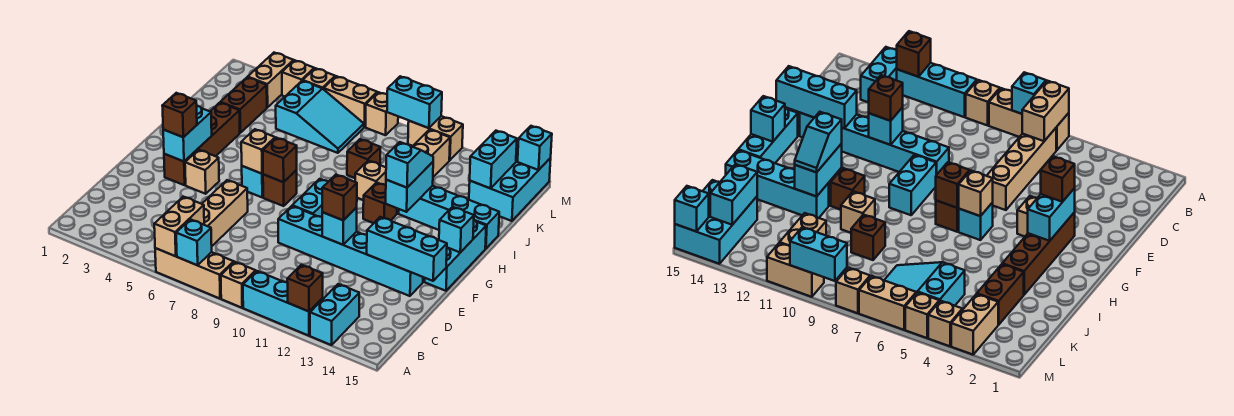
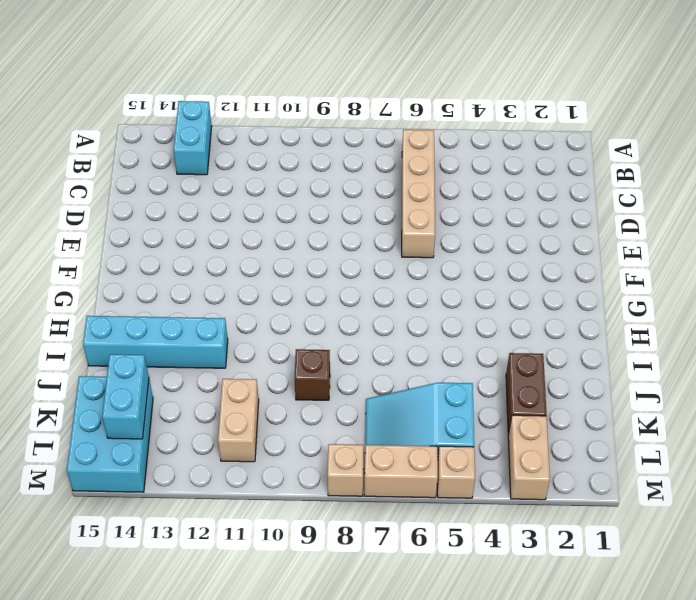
none -> tan 1x3 brick [155,248,234,299]
none -> tan 1x1 brick [221,262,256,308]
none -> cyan 1x3 brick [243,271,323,336]
none -> cyan 1x6 brick [278,206,423,296]

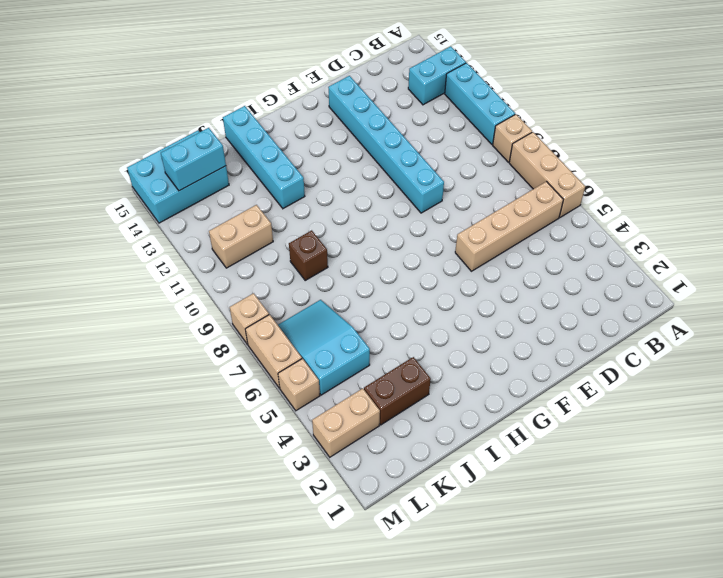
none -> brown 1x4 brick [164,103,240,185]
none -> tan 1x1 brick [185,150,219,194]
none -> cyan 1x2 brick [292,179,328,217]
none -> cyan 1x3 brick [425,220,486,291]

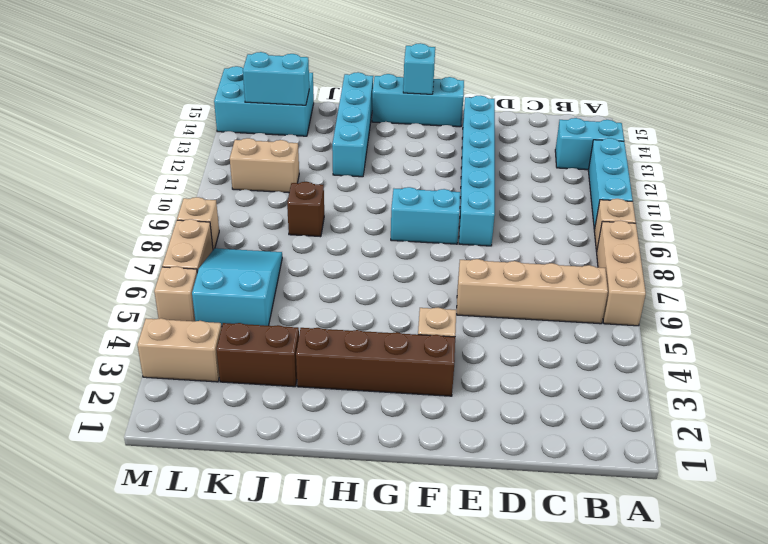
none -> cyan 1x1 brick [242,166,263,197]
none -> brown 1x1 brick [263,170,297,206]
none -> brown 1x1 brick [363,183,397,223]
none -> tan 1x1 brick [355,161,386,200]

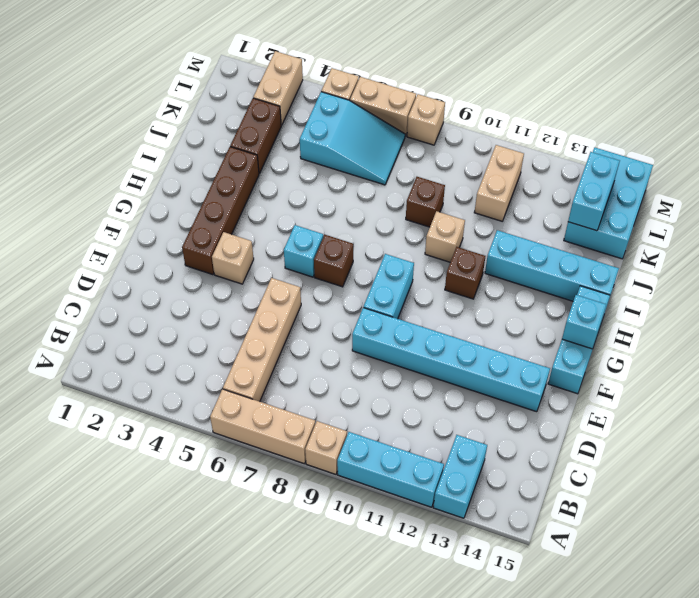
none -> tan 1x1 brick [282,60,314,96]
none -> tan 1x2 brick [408,116,463,160]
none -> tan 1x2 brick [154,197,204,256]
none -> cyan 1x1 brick [176,219,212,265]

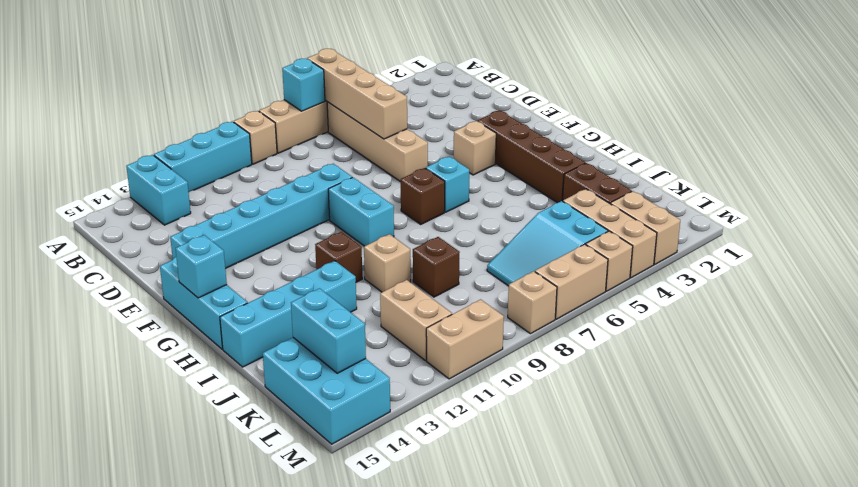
tan 1x4 brick [307,49,407,139] -> tan 1x2 brick [154,197,204,256]
tan 1x3 brick [563,189,657,278] -> tan 1x1 brick [282,60,314,96]
none -> brown 1x1 brick [287,265,323,311]
none -> cyan 1x1 brick [322,208,357,245]
none -> cyan 1x3 brick [367,217,447,281]
none -> cyan 1x2 brick [163,106,212,161]

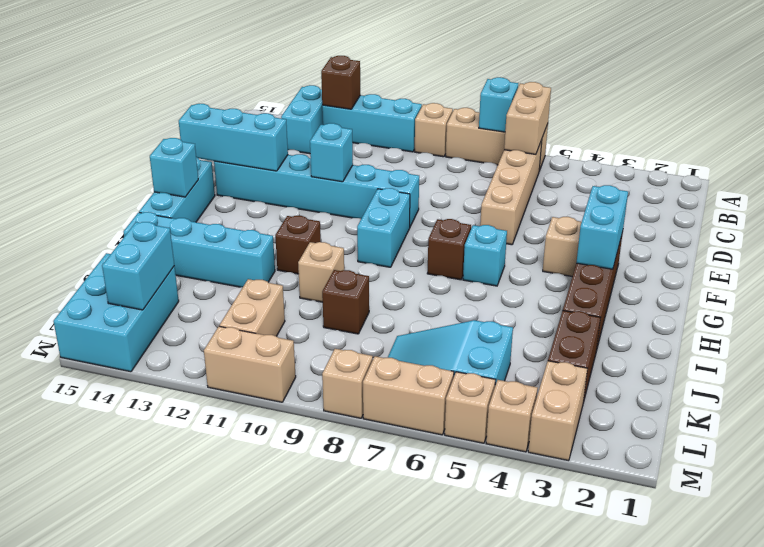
none -> tan 1x1 brick [241,129,275,174]
none -> brown 1x1 brick [263,138,297,182]
none -> cyan 1x2 brick [386,162,433,212]
none -> cyan 1x2 brick [387,76,442,128]

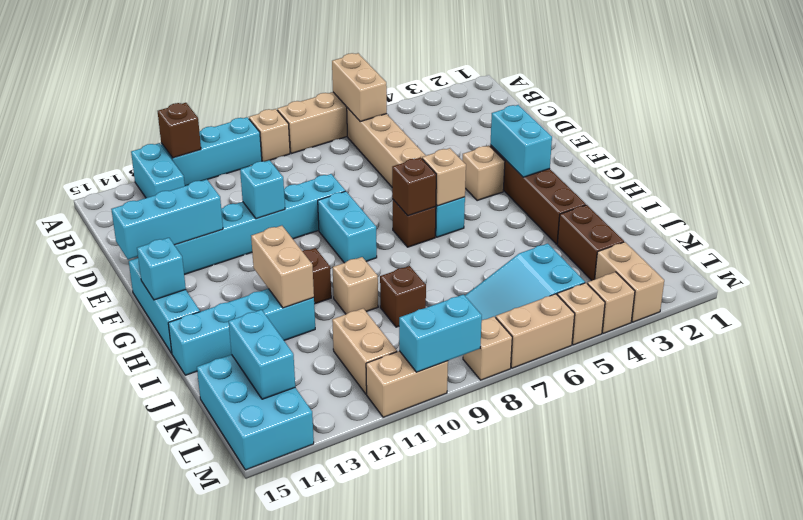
tan 1x2 brick [251,226,314,308] -> cyan 1x2 brick [386,162,433,212]
none -> cyan 1x1 brick [176,219,212,265]
none -> cyan 1x1 brick [518,126,552,170]
none -> brown 1x1 brick [322,175,357,220]
none -> brown 1x1 brick [162,93,197,137]

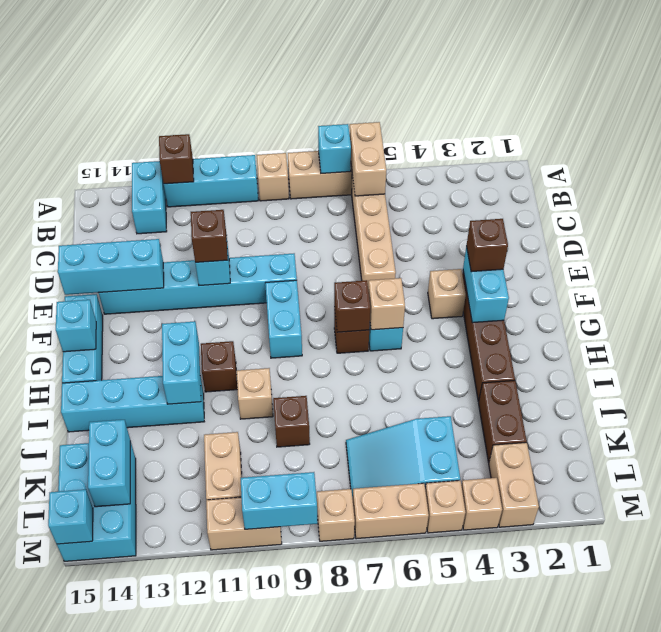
none -> cyan 1x2 slope [386,142,433,188]

